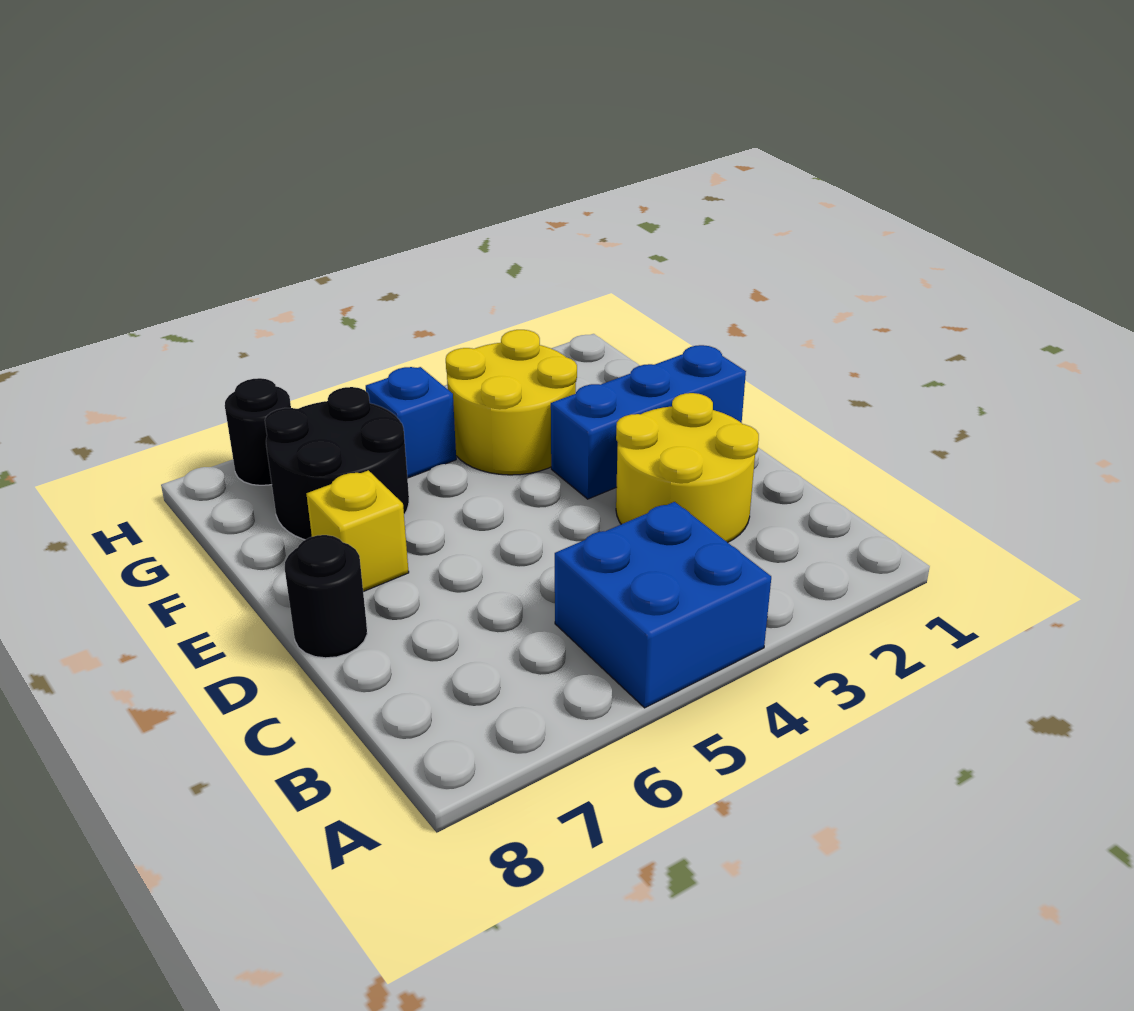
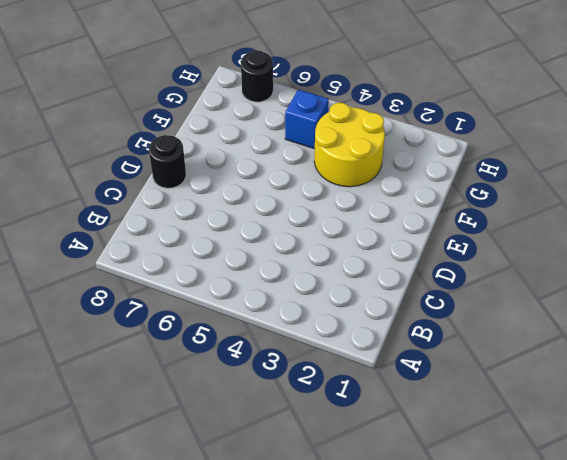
none -> blue 2x2 brick [555,502,771,708]
none -> yellow 2x2 round brick [616,393,759,543]

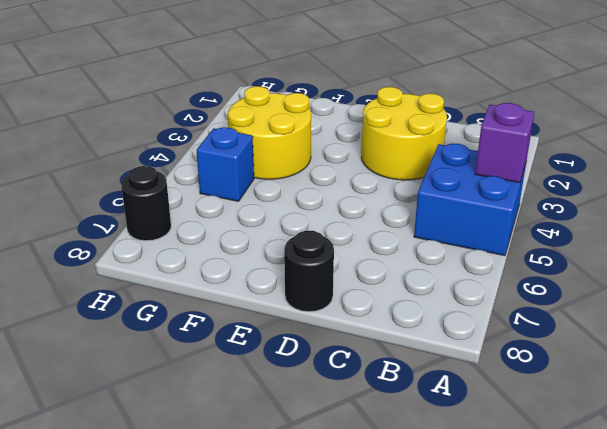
purple 1x1 brick [475,103,534,183] -> none
none -> blue 1x3 brick [551,345,746,499]
none -> yellow 1x1 brick [307,470,409,592]

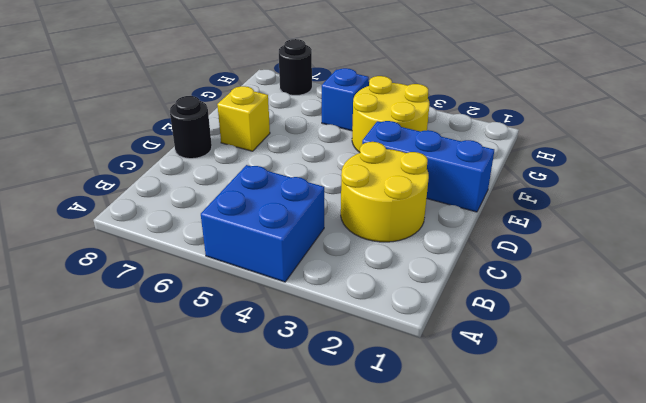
none -> black 2x2 round brick [265,387,409,540]

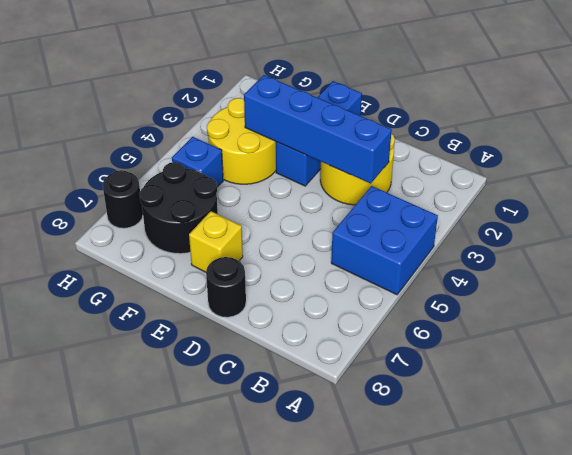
blue 1x4 brick [244,75,392,184] -> none

